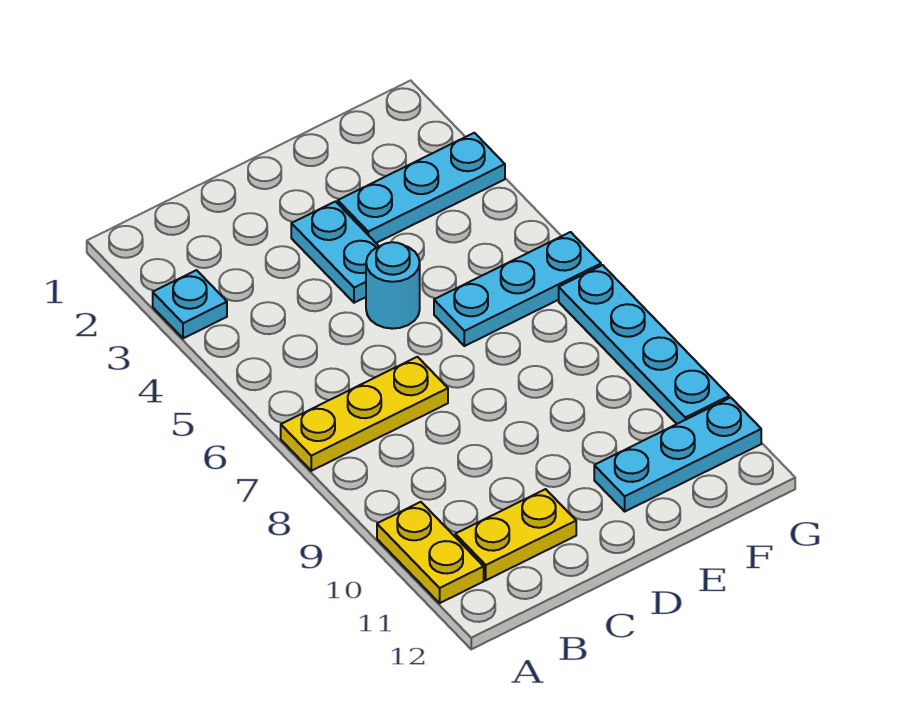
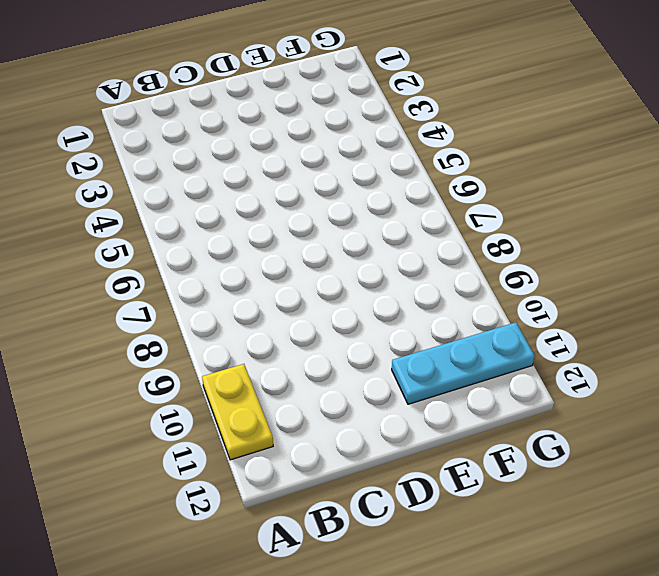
none -> cyan 1x1 plate [153,270,227,338]
none -> yellow 1x3 plate [281,357,448,471]

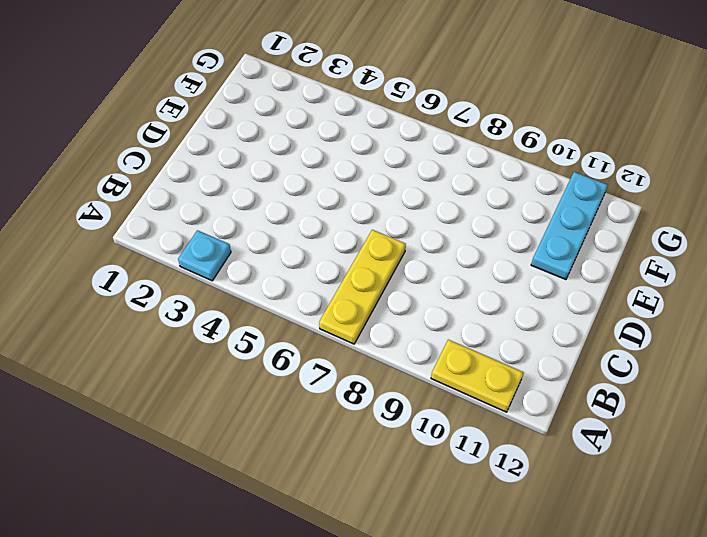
none -> yellow 1x2 plate [455,489,576,580]
none -> cyan 1x2 plate [291,202,379,303]

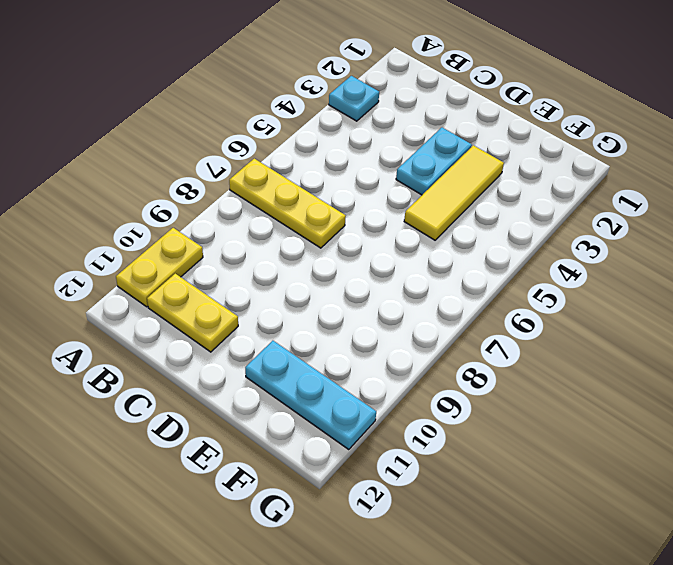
yellow 1x3 tile [404,145,504,240] -> cyan 1x3 plate [338,133,505,243]
none -> cyan 1x1 round brick [366,242,420,329]
none -> cyan 1x3 plate [434,232,601,346]

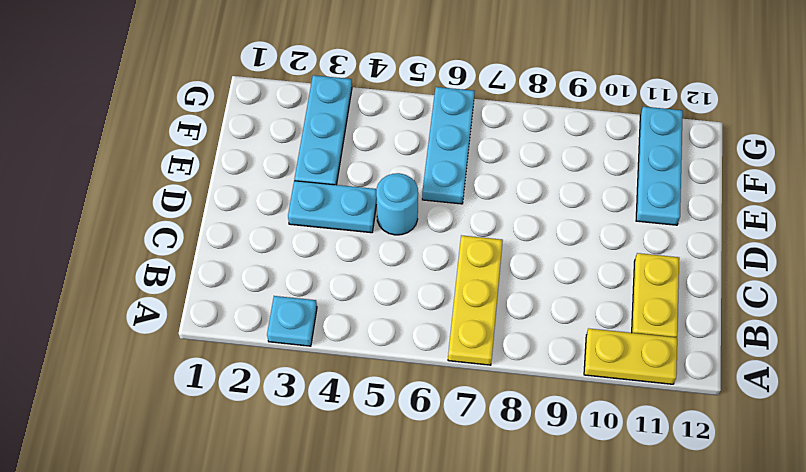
none -> cyan 1x4 plate [559,265,729,424]

